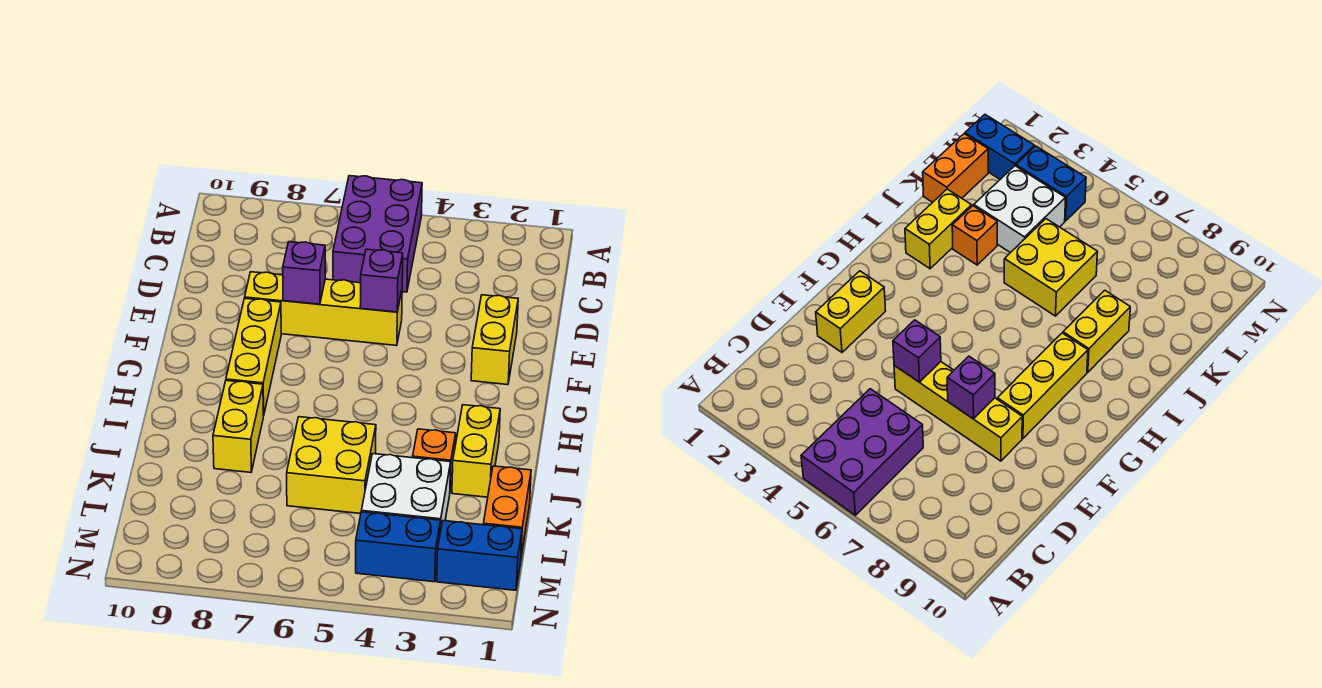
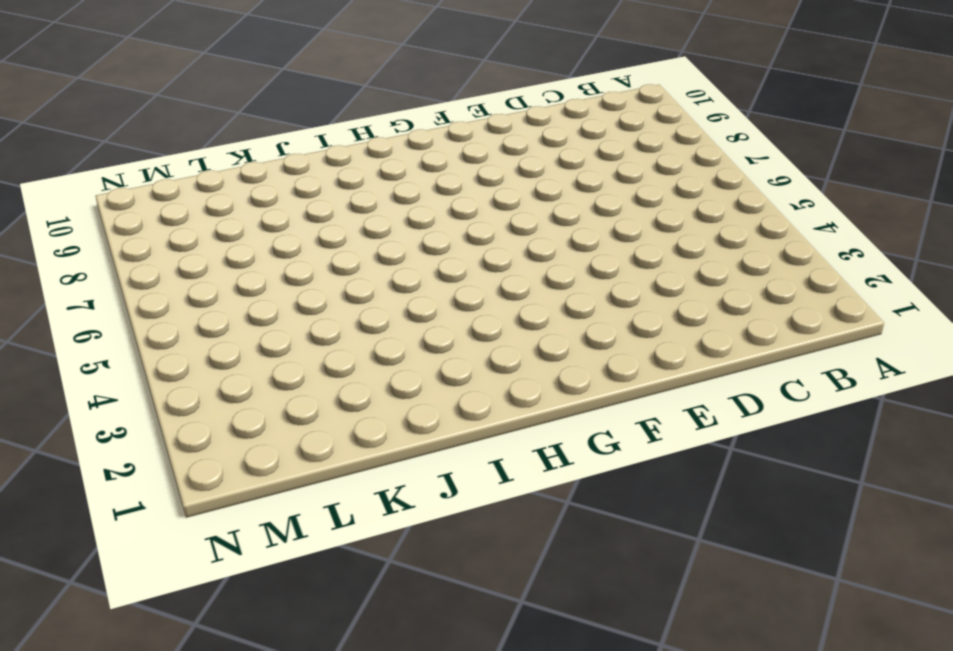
none -> purple 2x3 brick [333,176,422,292]
none -> yellow 1x2 brick [471,295,518,385]
none -> yellow 1x4 brick [245,272,402,346]

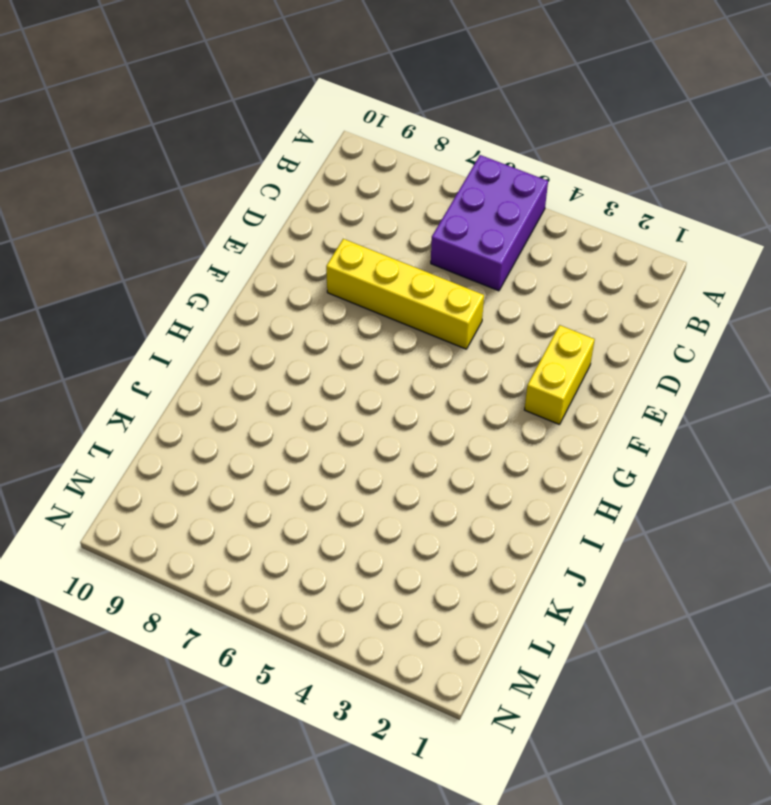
none -> yellow 1x3 brick [226,298,281,416]
none -> yellow 1x2 brick [452,405,500,497]
none -> yellow 1x2 brick [213,381,263,472]

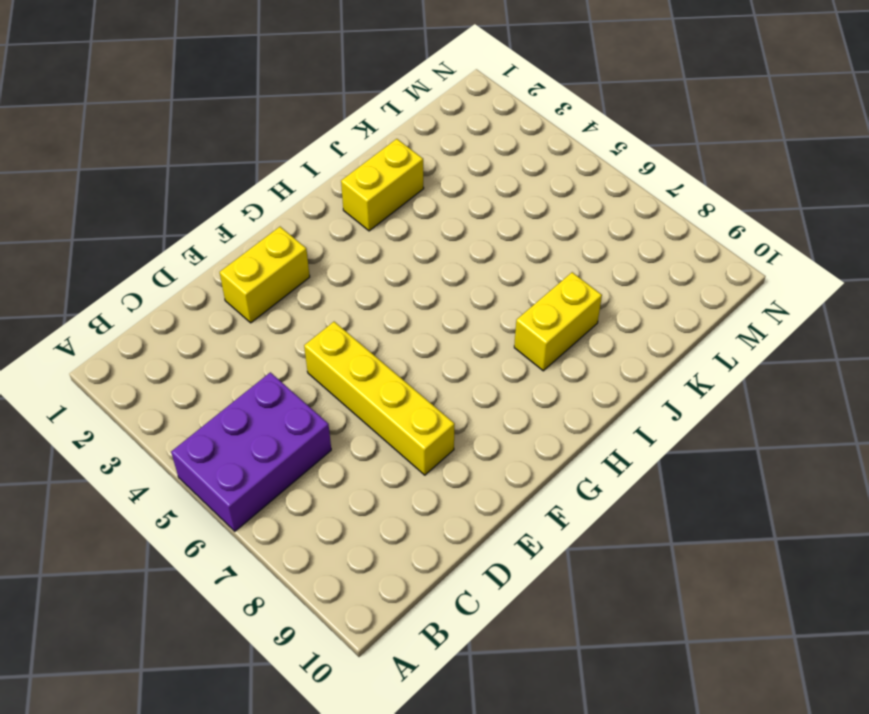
none -> yellow 1x3 brick [226,298,281,416]
none -> orange 1x1 brick [413,429,456,490]
none -> yellow 2x2 brick [287,417,376,514]

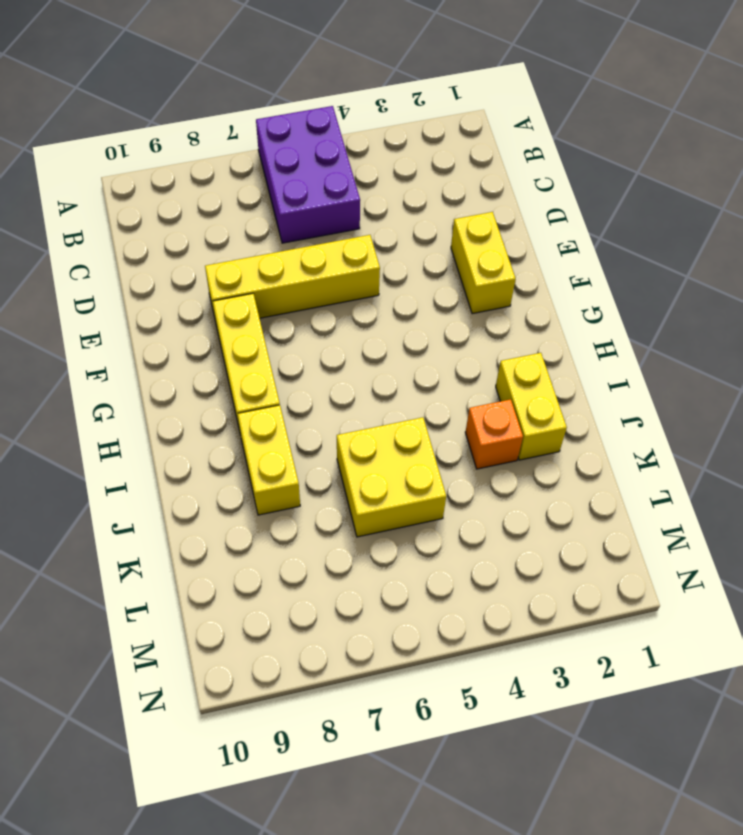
none -> orange 1x2 brick [483,466,531,557]
none -> white 2x2 brick [361,454,451,532]
none -> blue 1x2 brick [437,521,522,590]

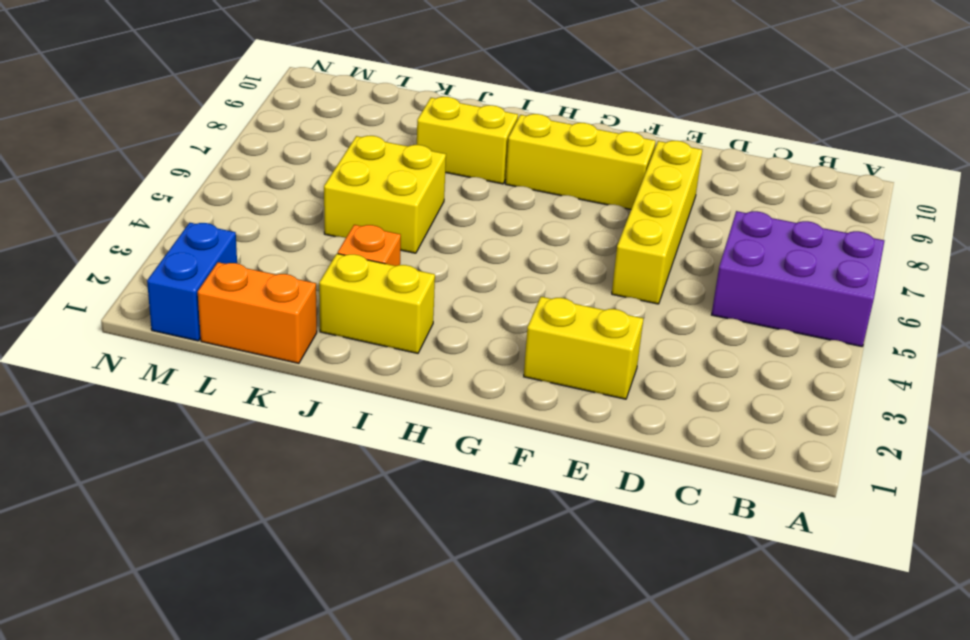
none -> white 2x2 brick [361,454,451,532]
none -> blue 1x2 brick [356,512,441,582]
none -> purple 1x1 brick [360,249,403,312]

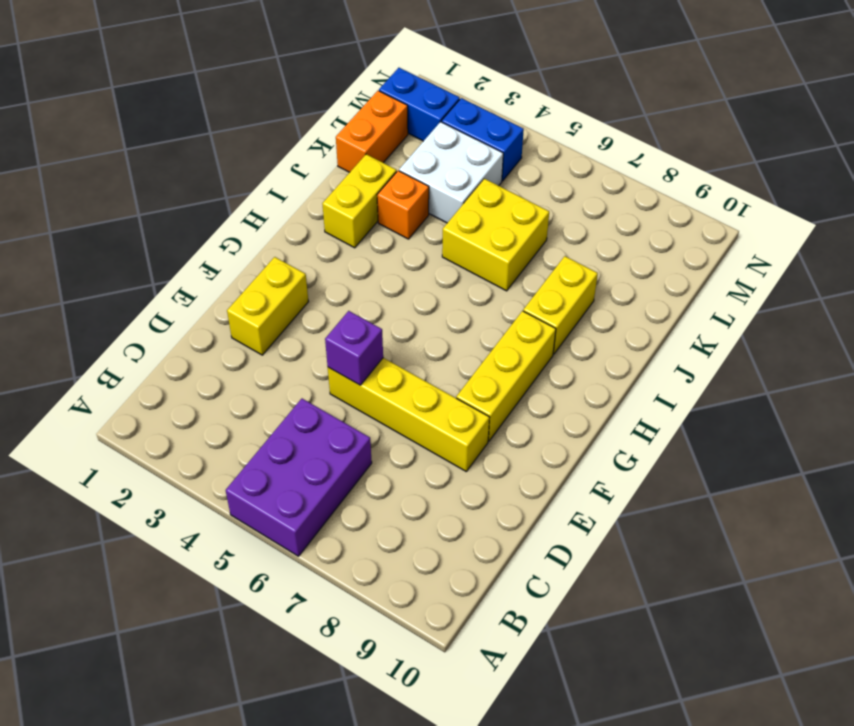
none -> purple 1x1 brick [283,242,325,304]

